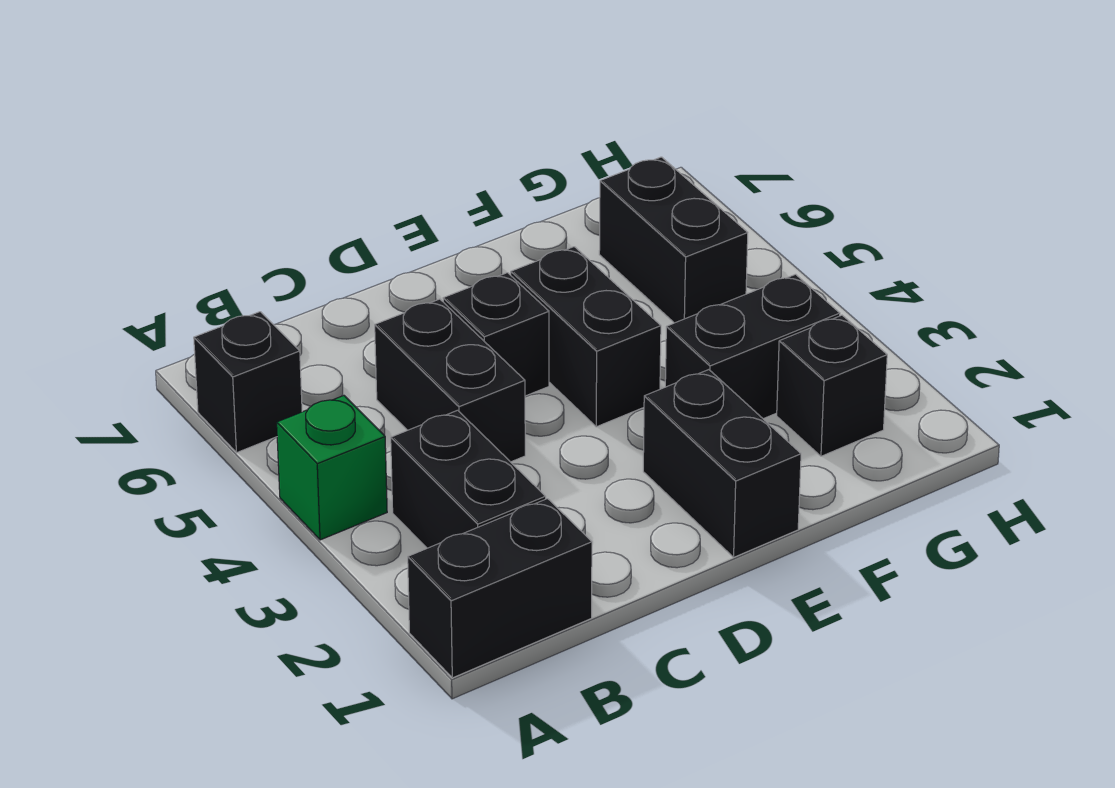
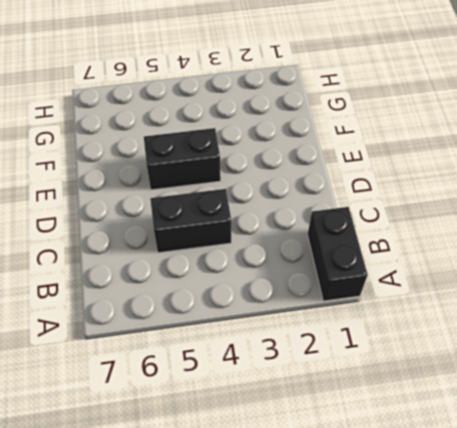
none -> green 1x1 brick [277,396,387,540]
none -> black 1x1 brick [194,312,302,453]

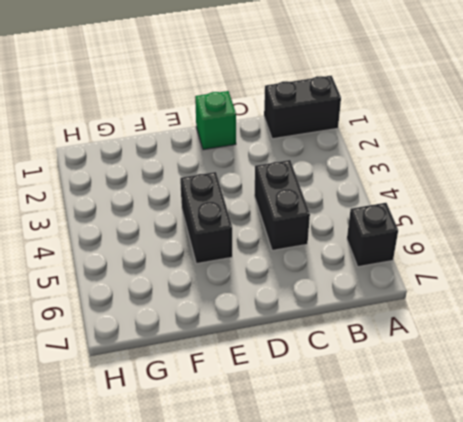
green 1x1 brick [195,91,236,150] -> green 1x1 brick moved to [277,396,387,540]
none -> black 1x2 brick [391,410,546,548]
none -> black 1x1 brick [443,273,549,396]

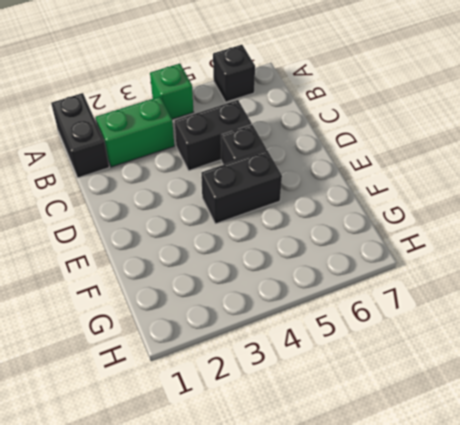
green 1x2 brick [96,97,174,167] -> black 1x2 brick [391,410,546,548]
none -> black 1x2 brick [643,370,801,557]
none -> black 1x2 brick [665,274,840,419]

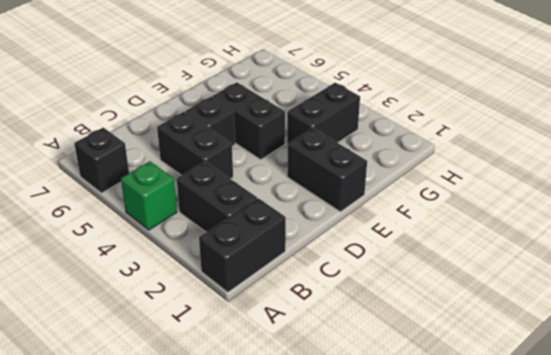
none -> black 1x1 brick [777,315,887,456]
none -> black 1x2 brick [599,157,748,323]

